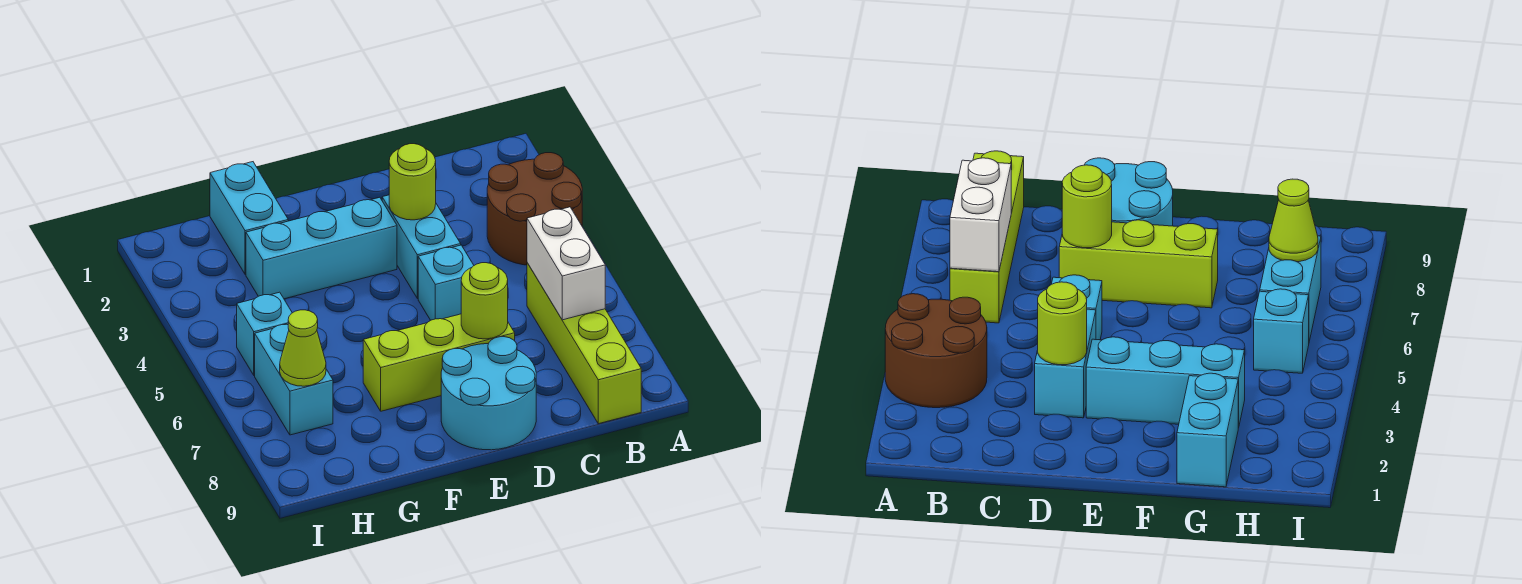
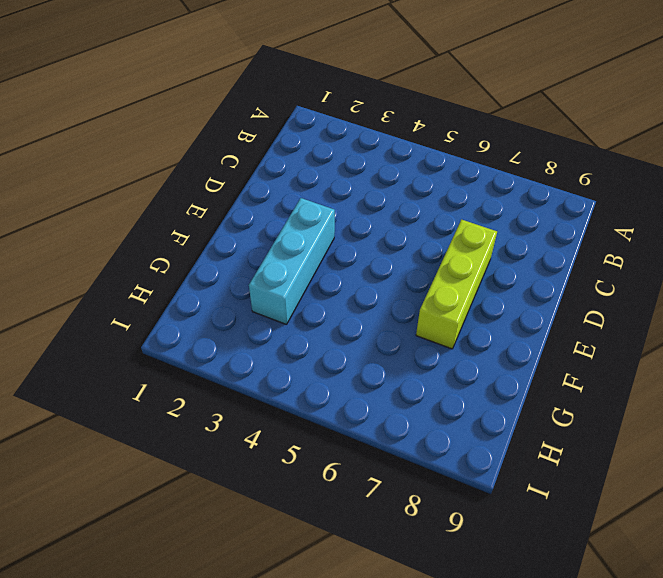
none -> brown 2x2 round brick [487,153,582,265]
none -> lime 1x4 brick [527,263,641,424]
none -> cyan 1x2 brick [382,195,461,299]

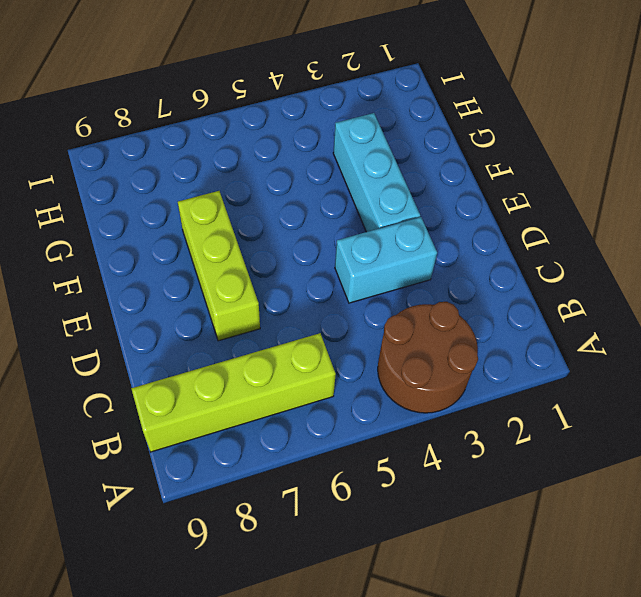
none -> cyan 1x1 brick [418,245,474,320]
none -> cyan 2x2 round brick [441,337,536,450]
none -> cyan 1x2 brick [210,162,288,274]

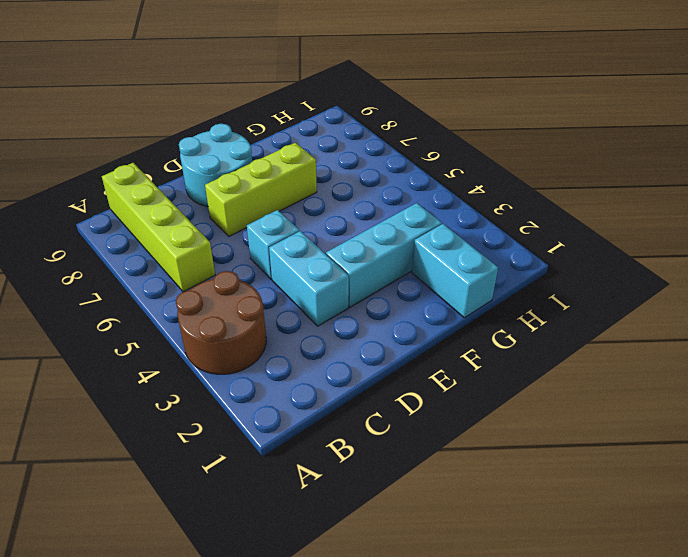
none -> cyan 1x1 brick [237,292,292,375]
none -> cyan 1x2 brick [255,324,333,435]
none -> white 1x2 brick [527,207,605,320]

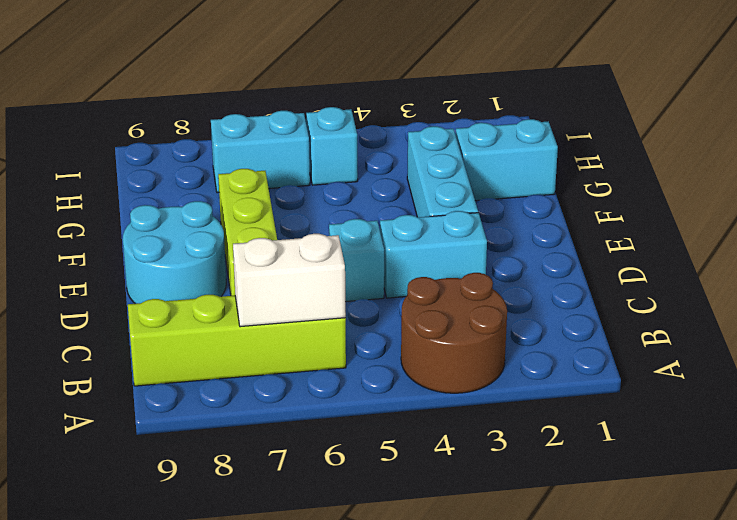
none -> lime 1x1 round brick [389,144,436,220]
none -> lime 1x1 round brick [461,263,508,339]
none -> lime 1x1 cone [280,310,326,386]

